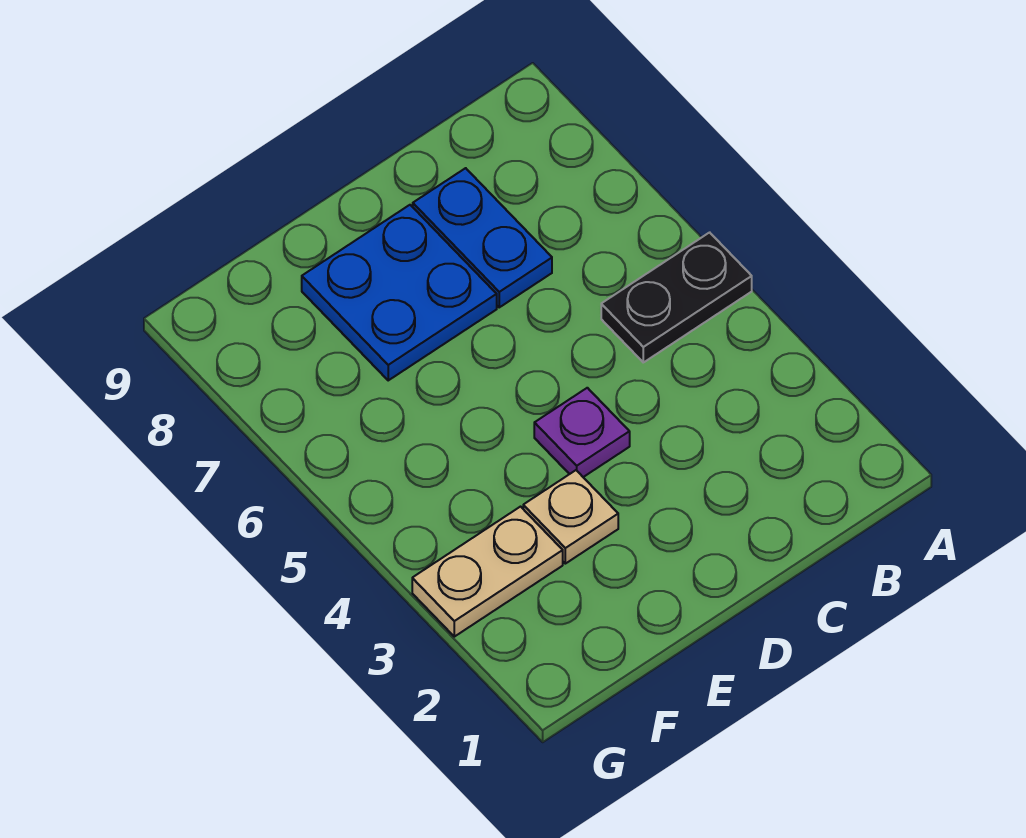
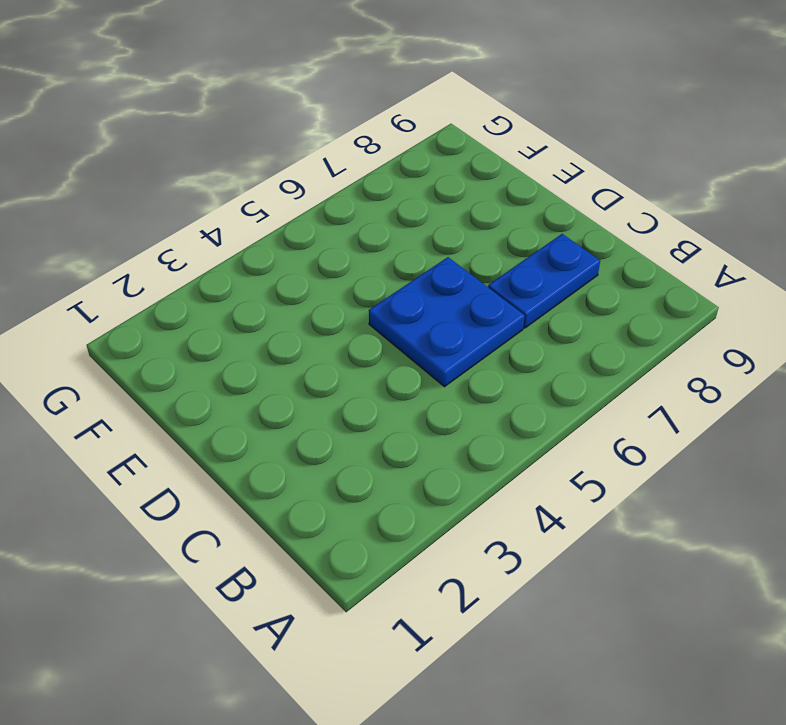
blue 2x2 plate [369,257,525,387] -> blue 2x2 plate moved to [302,205,497,380]
none -> black 1x2 plate [601,232,752,362]
none -> purple 1x1 plate [534,388,630,477]

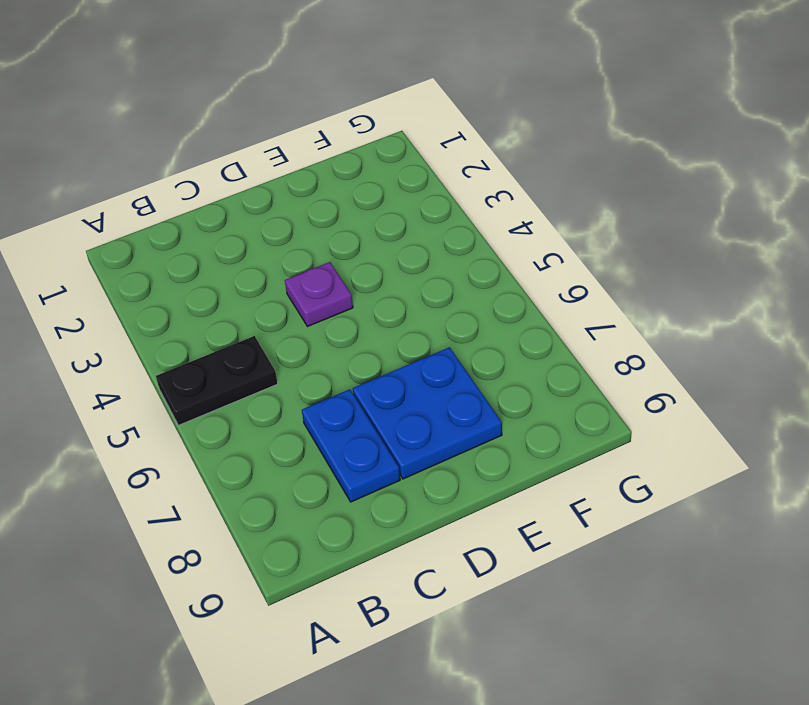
none -> tan 1x1 plate [523,470,618,564]
none -> tan 1x2 plate [412,507,563,637]

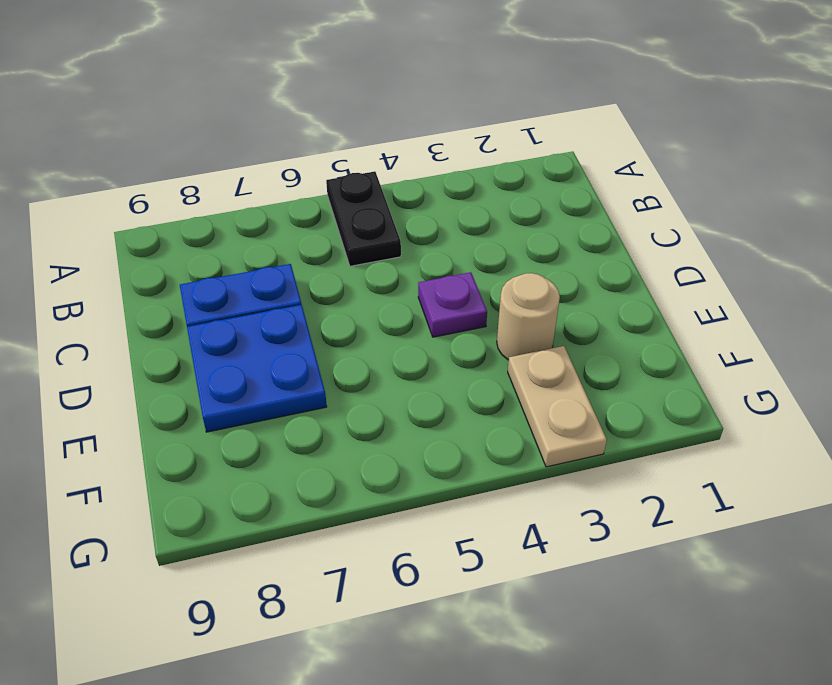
tan 1x1 round brick [497,273,560,360] -> tan 1x1 plate [523,470,618,564]

